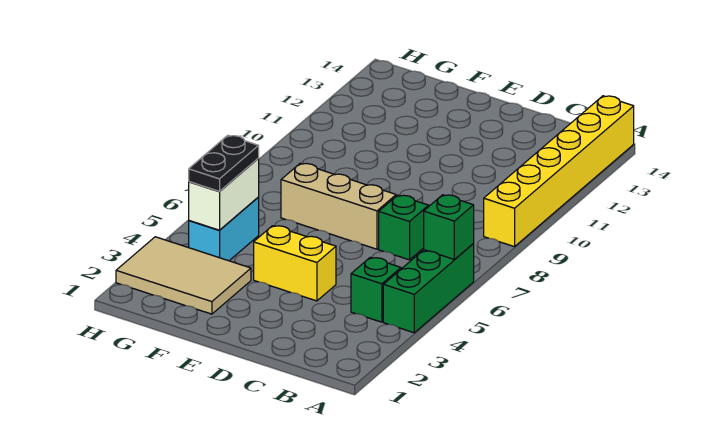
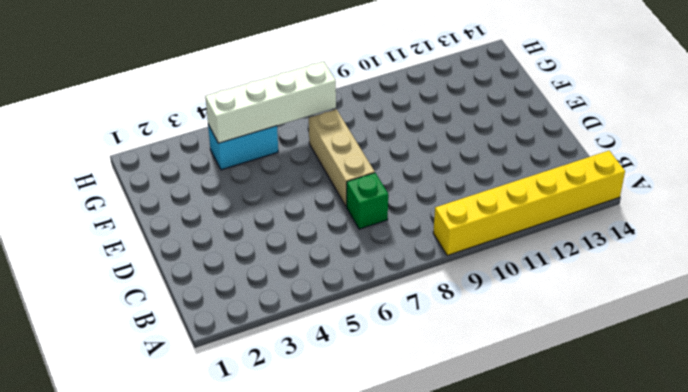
white 1x4 brick [205,61,336,143] -> white 1x2 brick [189,159,259,230]
none -> green 1x3 brick [383,244,474,333]
none -> green 1x1 brick [351,257,401,322]

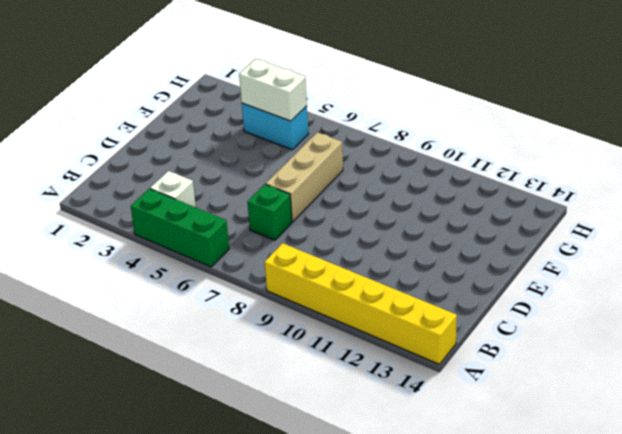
white 1x1 brick [150,171,196,207] -> green 1x1 brick [351,257,401,322]
none -> yellow 1x2 brick [254,226,336,301]
none -> tan 2x3 tile [116,237,251,314]

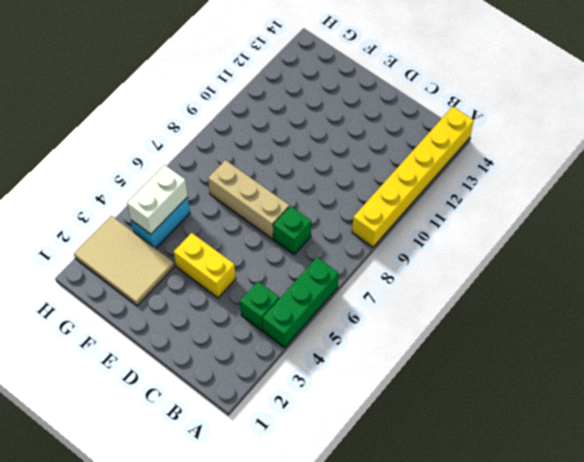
none -> green 1x1 brick [424,195,474,260]
none -> black 1x2 plate [189,135,259,192]

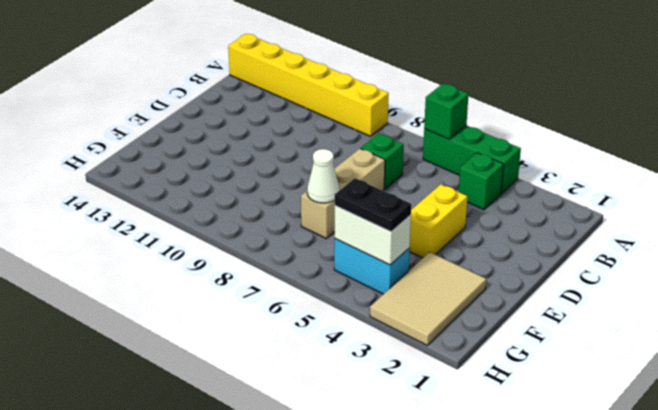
white 1x1 cone [307,149,339,203] -> none

